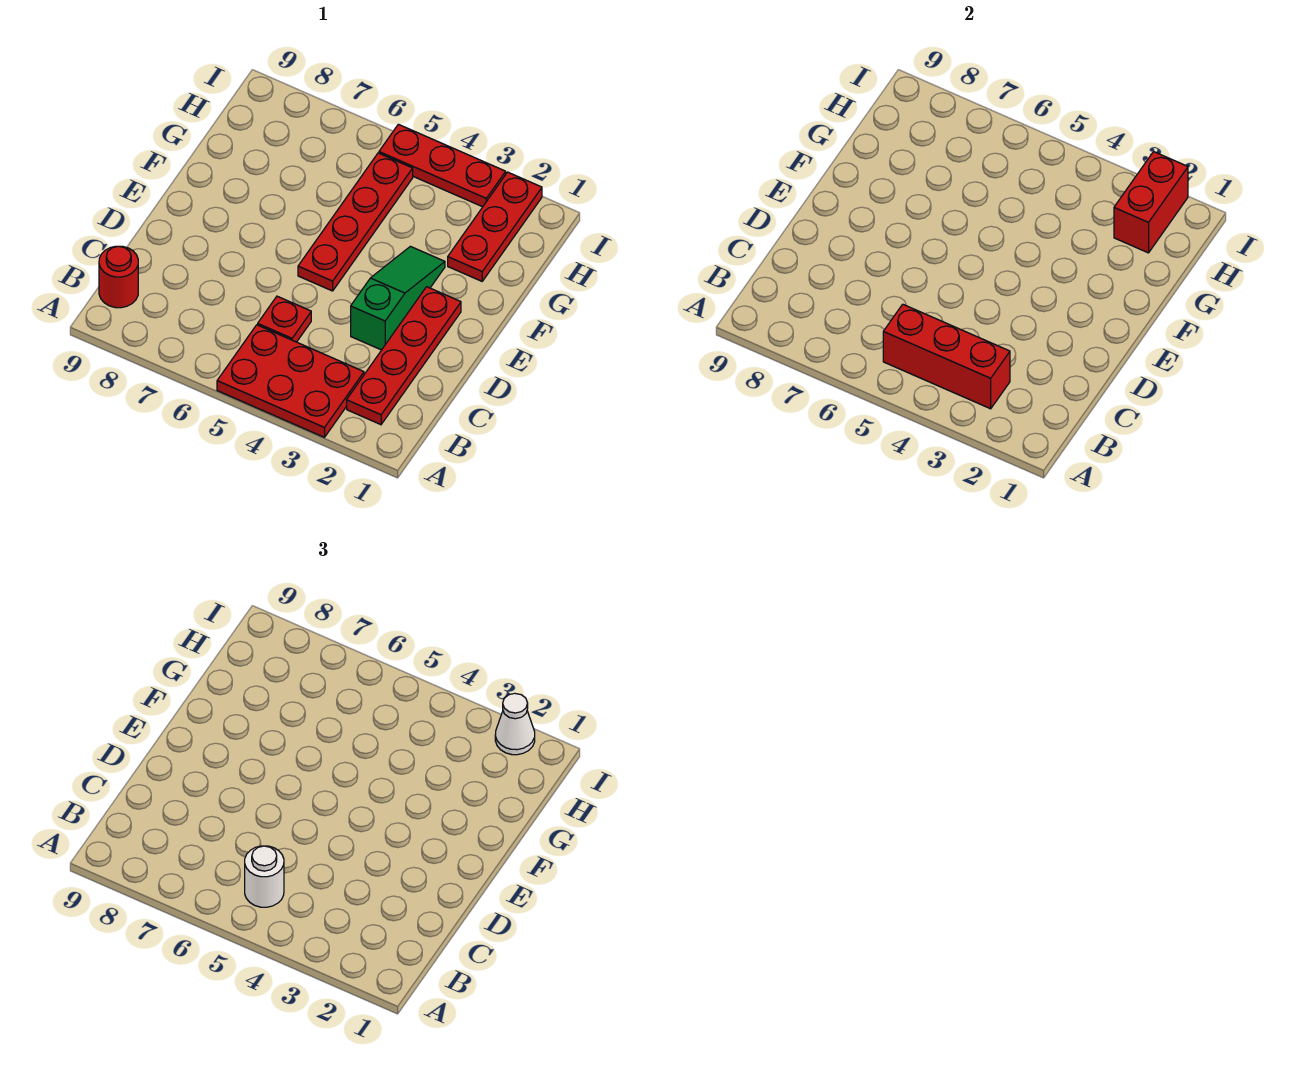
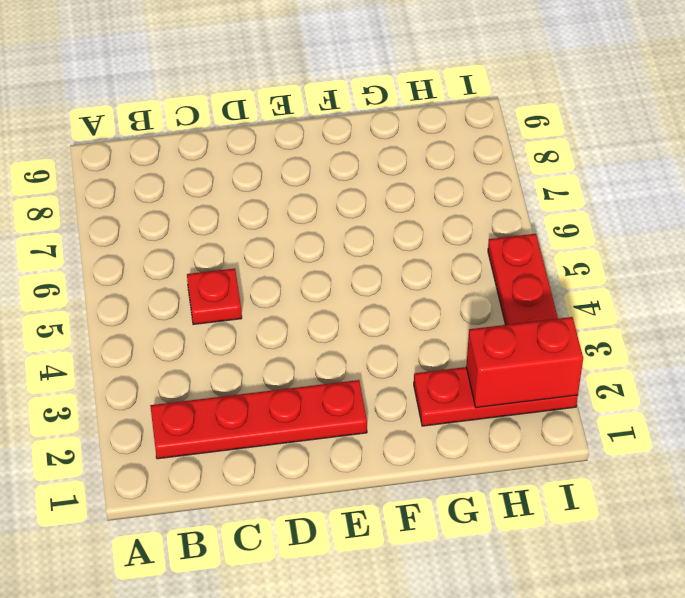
none -> red 2x3 plate [217,325,364,437]
none -> red 1x1 round brick [99,246,138,308]
none -> green 1x3 slope [351,246,445,350]

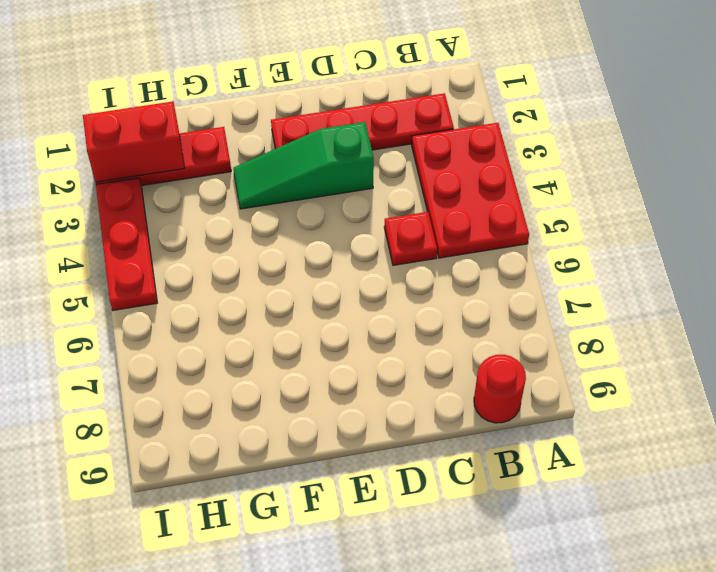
none -> red 1x4 plate [298,153,413,291]
none -> red 1x3 brick [883,304,1010,409]
none -> white 1x1 round brick [245,846,284,907]

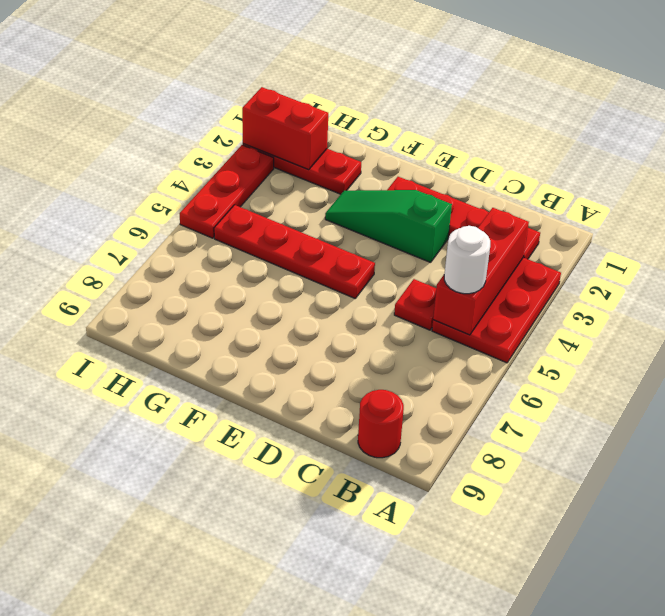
none -> white 1x1 cone [495,693,535,755]

